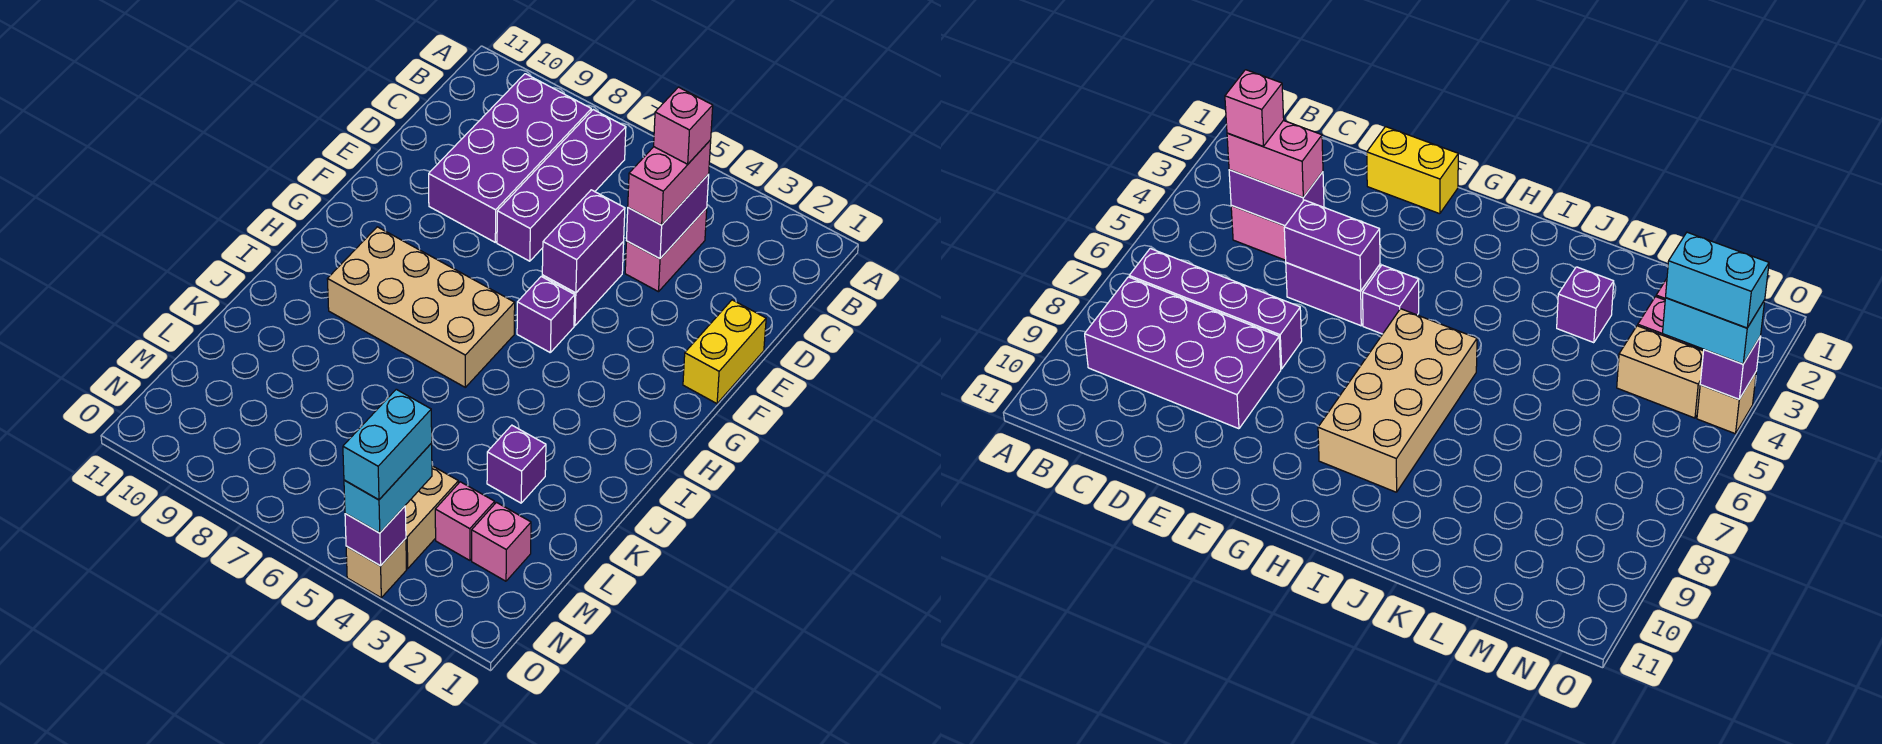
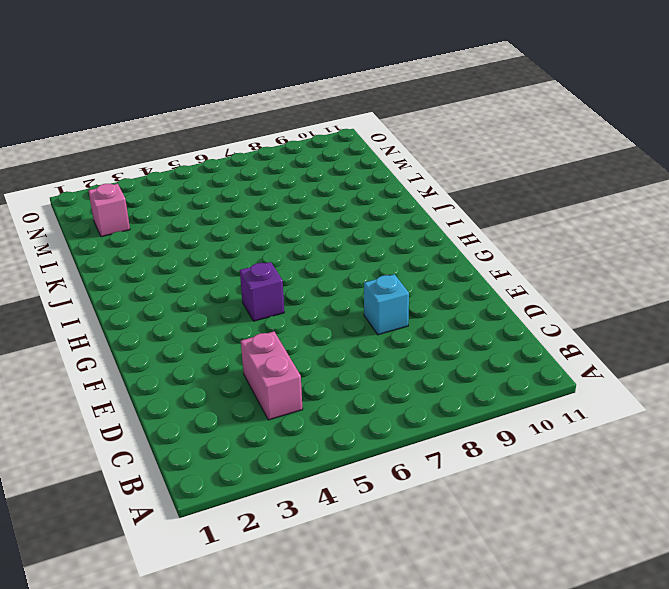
cyan 1x1 brick [364,274,409,335] -> purple 2x4 brick [429,74,591,242]
none -> purple 1x4 brick [497,110,626,261]
none -> yellow 1x2 brick [683,300,766,404]
none -> purple 1x2 brick [542,242,624,326]

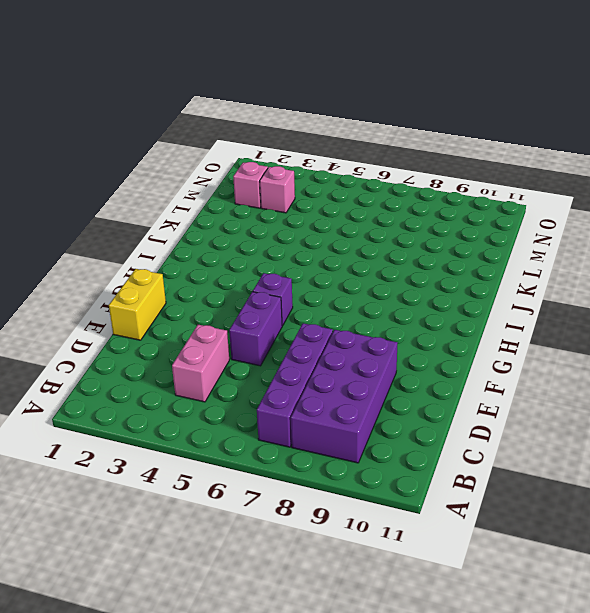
none -> tan 2x4 brick [327,227,515,387]
none -> purple 1x1 brick [487,425,546,503]
none -> tan 1x2 brick [405,466,458,569]

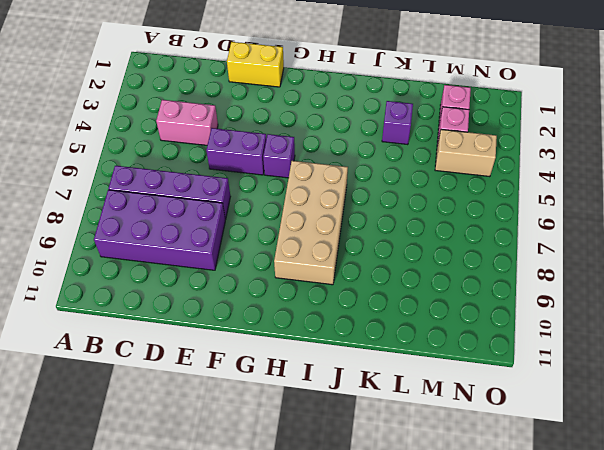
none -> tan 1x1 brick [346,539,406,598]
none -> purple 1x2 brick [627,174,709,259]
none -> purple 1x2 brick [542,190,625,293]

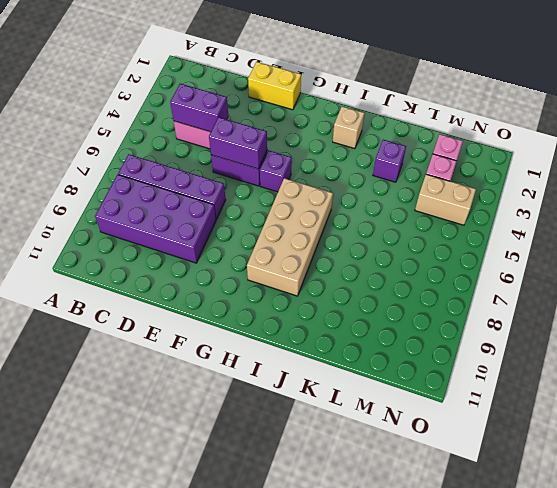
tan 1x1 brick [333,106,364,149] -> tan 1x1 brick moved to [346,539,406,598]
none -> purple 1x1 brick [345,506,406,566]
none -> pink 1x2 brick [628,140,711,225]
none -> cyan 1x2 brick [344,443,432,533]

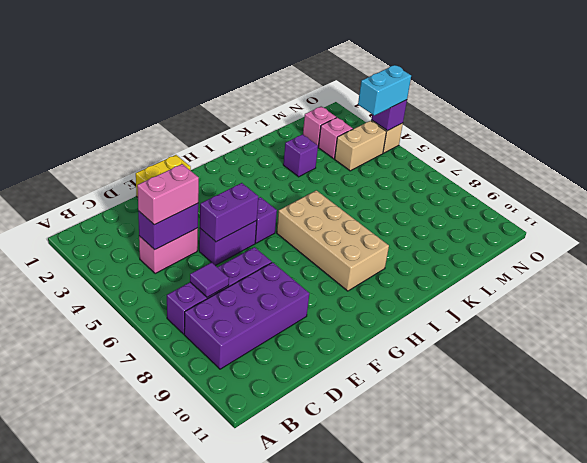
purple 1x1 tile [190,262,229,297] -> none
none -> pink 1x1 brick [654,87,713,164]
none -> cyan 1x2 brick [343,389,432,500]

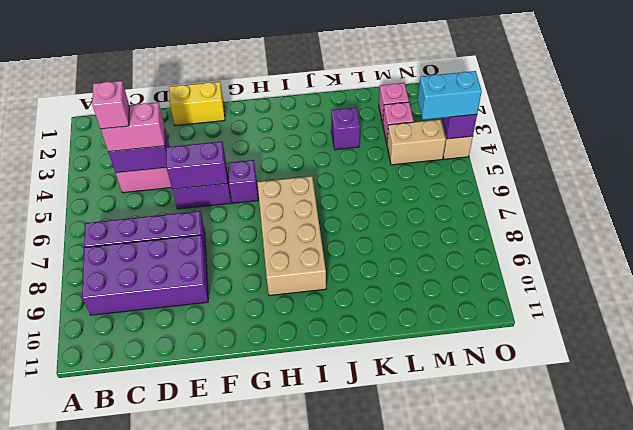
none -> cyan 1x2 brick [343,389,432,500]

